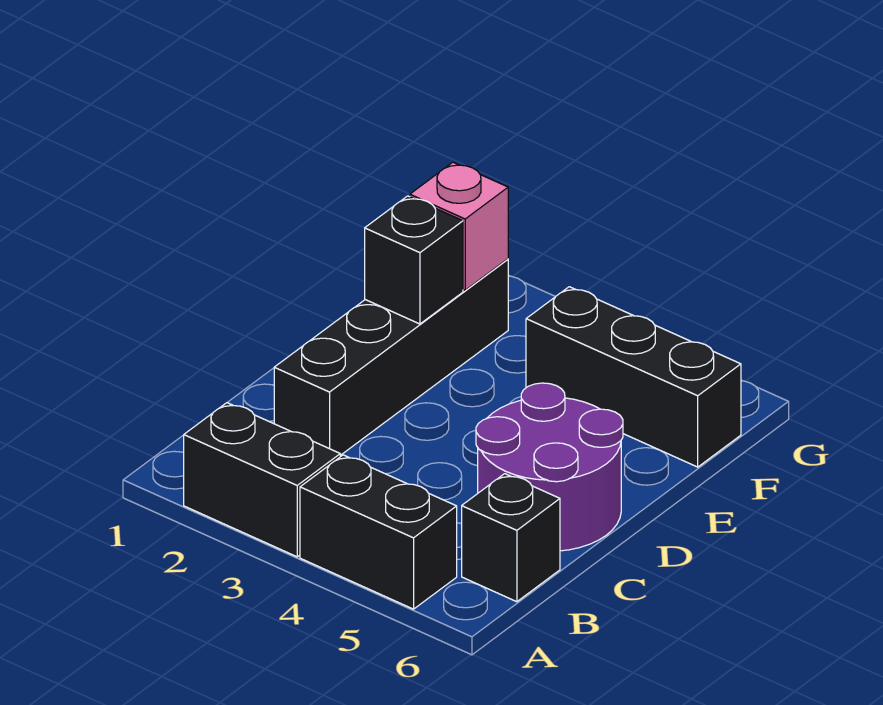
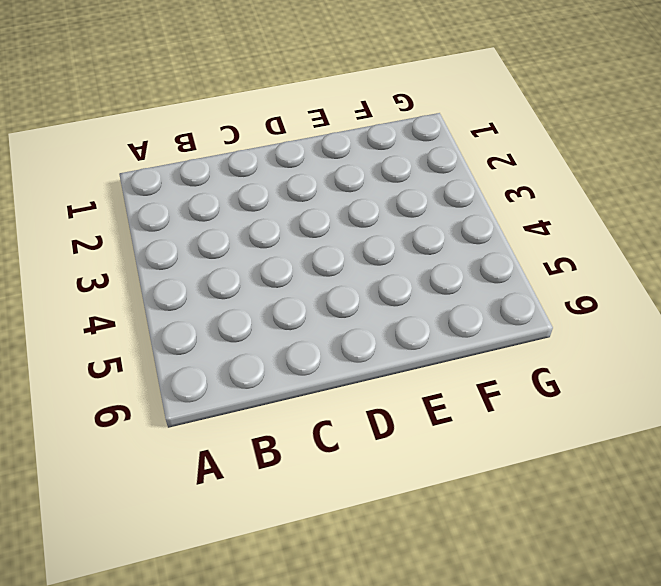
none -> black 1x2 brick [184,403,340,557]
none -> black 1x2 brick [300,455,457,609]

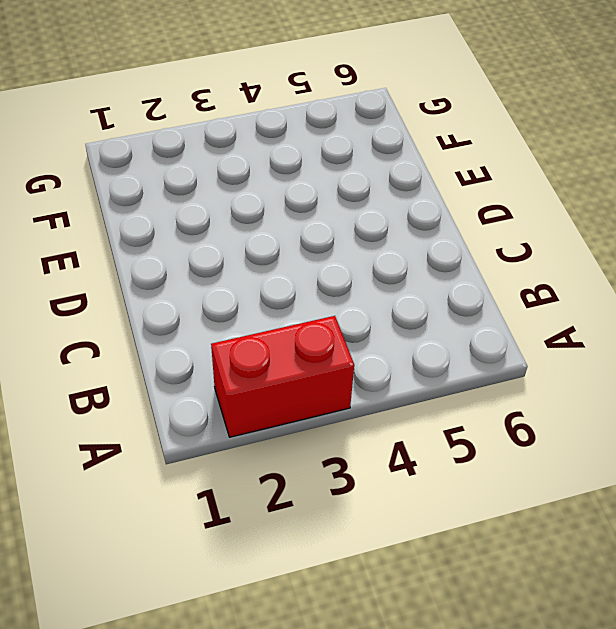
red 1x2 brick [211,316,354,437] -> black 1x2 brick [184,403,340,557]
none -> black 1x2 brick [300,455,457,609]
none -> black 1x1 brick [462,474,560,602]

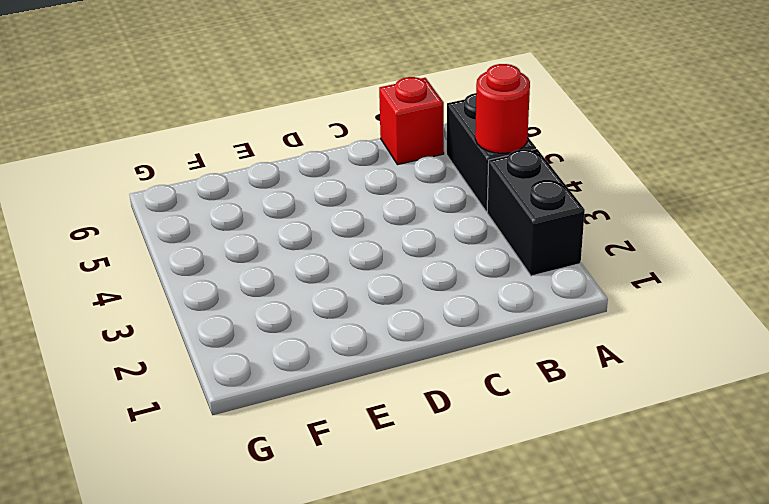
red 1x1 round brick [475,64,530,153] -> none
red 1x1 brick [379,77,444,165] -> black 1x1 brick [462,474,560,602]
none -> black 1x4 brick [274,259,508,455]
none -> purple 2x2 round brick [476,383,623,551]

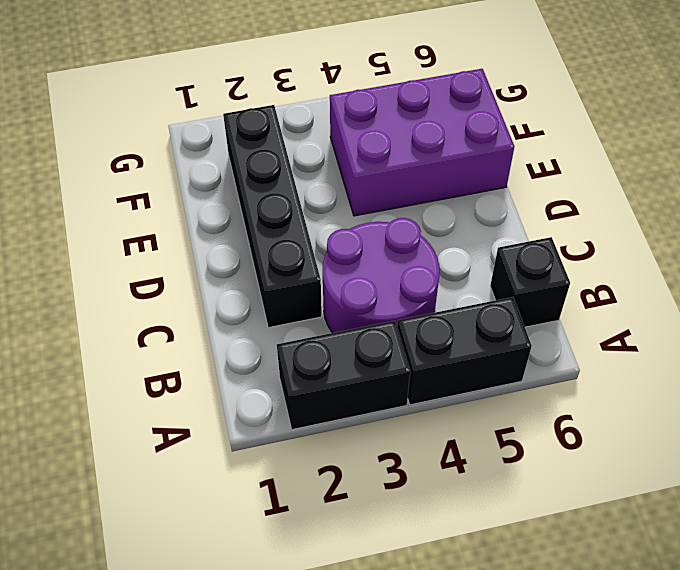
purple 2x2 round brick [323,218,440,333] -> purple 2x2 round brick moved to [476,383,623,551]
purple 2x3 brick [330,69,514,216] -> black 1x3 brick [526,287,741,467]
none -> black 1x1 brick [365,196,463,324]
none -> pink 1x1 brick [410,162,508,290]

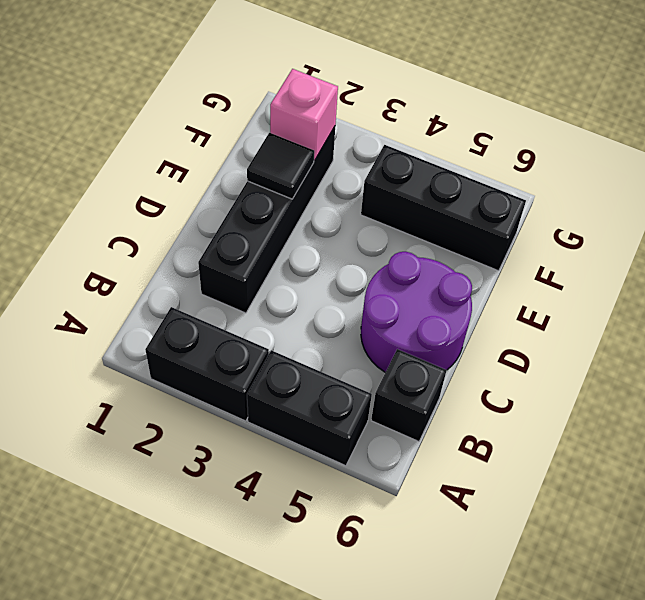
black 1x1 tile [247,133,314,199] -> black 1x1 brick [365,196,463,324]

